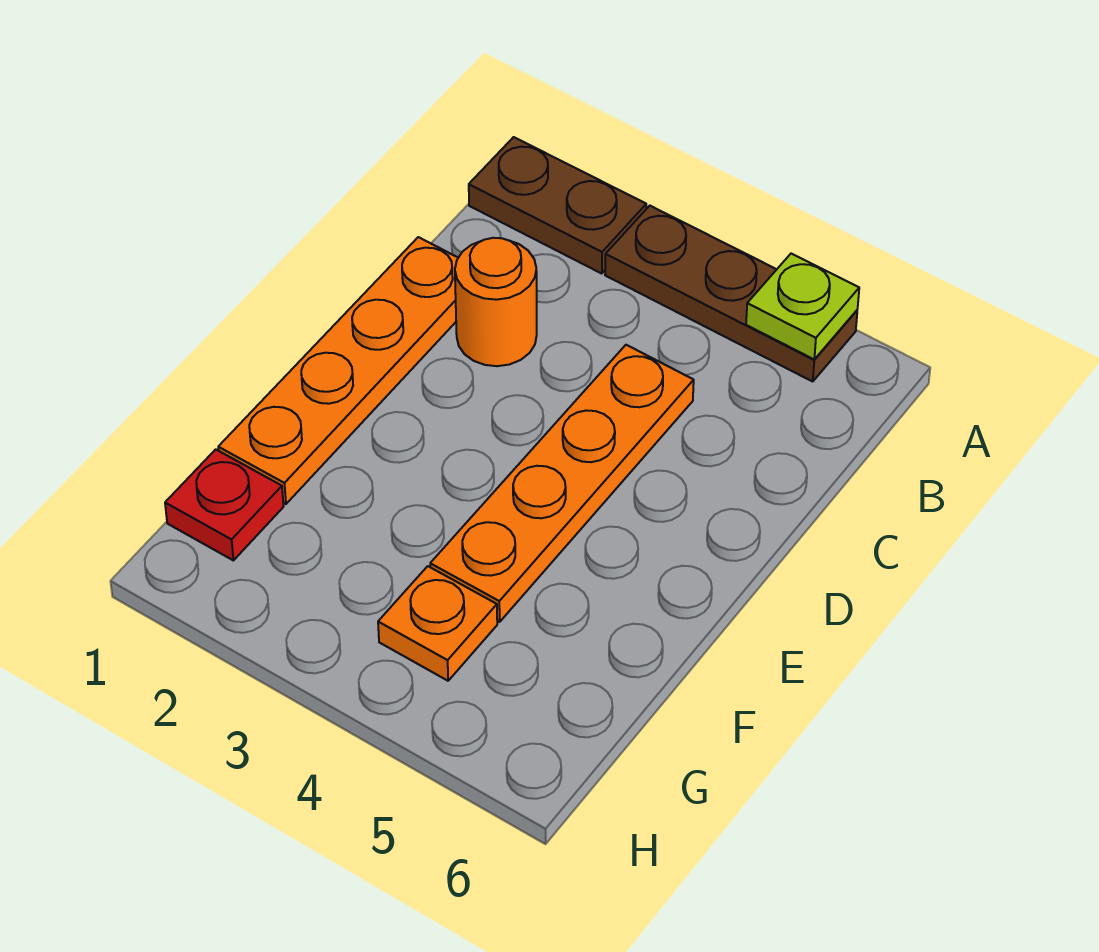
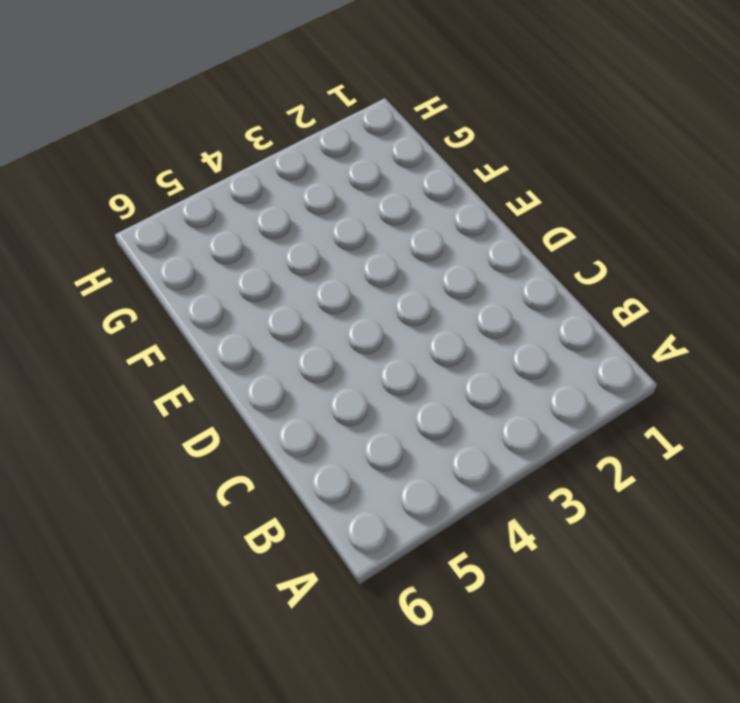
none -> brown 1x2 plate [469,137,646,274]
none -> brown 1x3 plate [605,206,857,381]

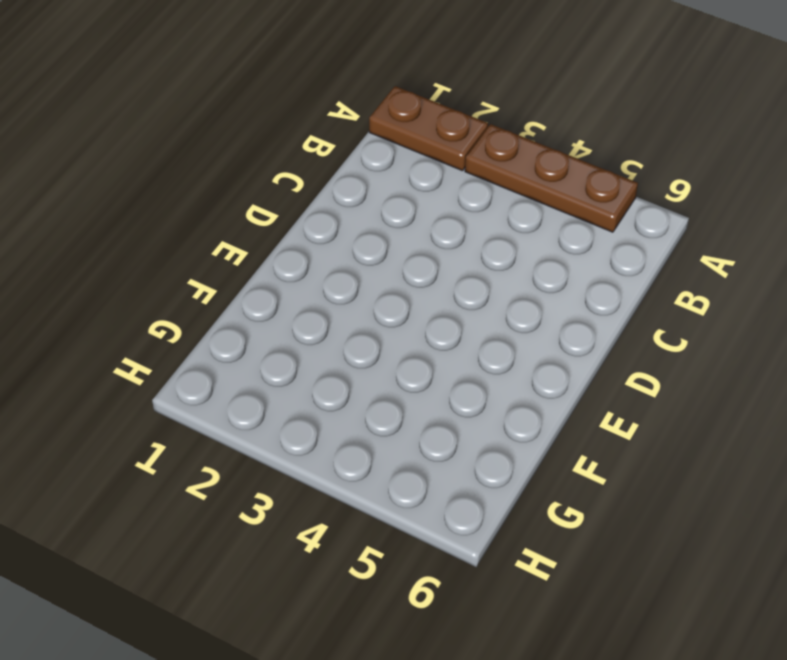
none -> orange 1x4 plate [218,237,458,504]
none -> orange 1x1 round brick [455,238,537,366]

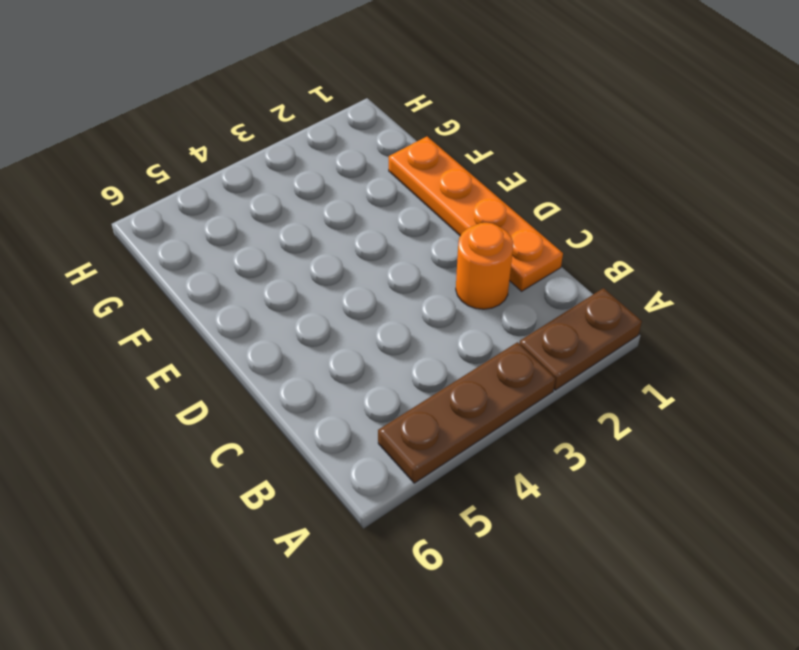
none -> orange 1x4 plate [430,345,694,622]
none -> red 1x1 plate [165,449,284,560]

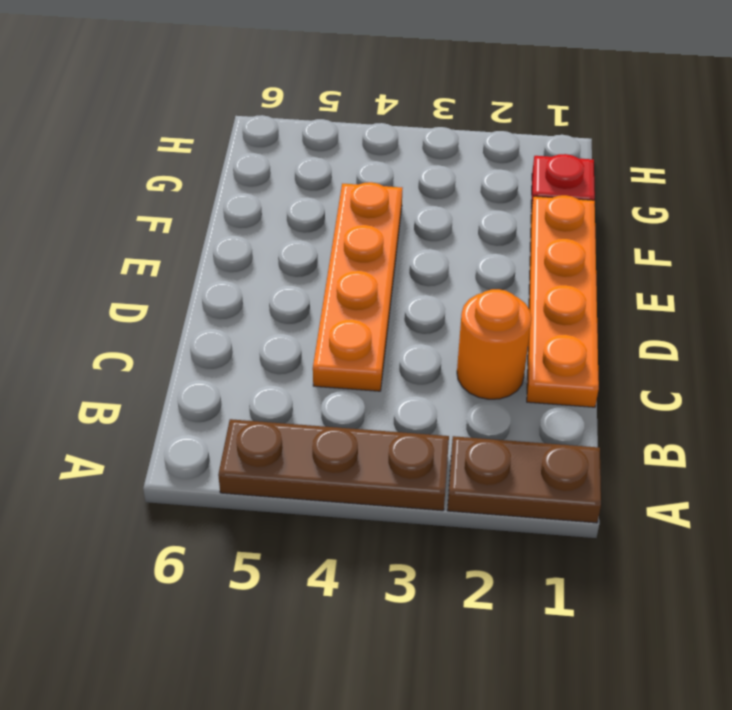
none -> orange 1x1 plate [378,566,497,681]
none -> lime 1x1 plate [746,254,859,359]

